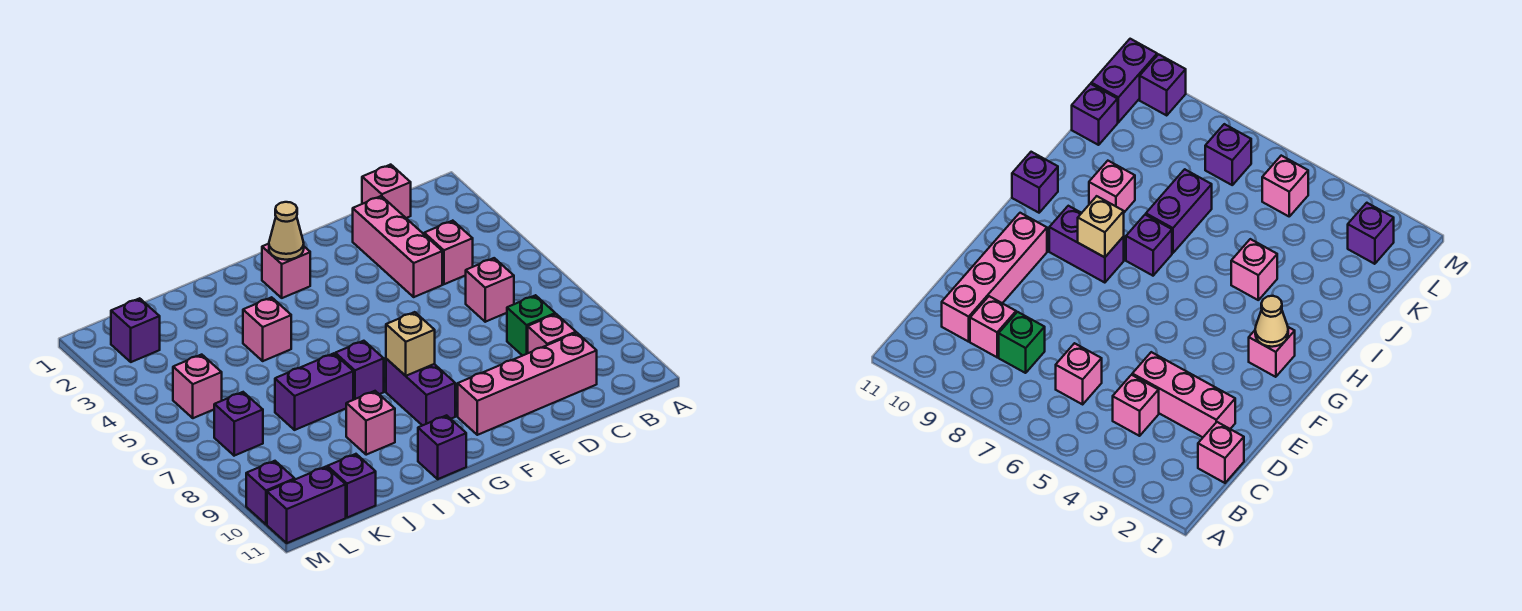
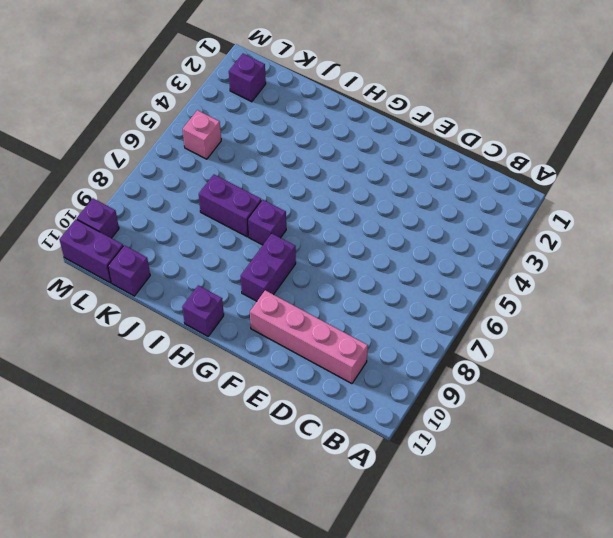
none -> pink 1x1 brick [362,165,411,218]
none -> pink 1x1 brick [424,221,473,284]
none -> pink 1x1 brick [466,258,514,322]

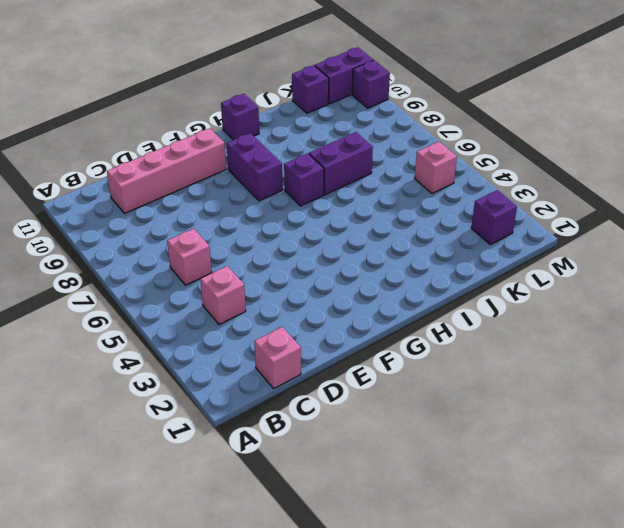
none -> green 1x1 brick [507,295,555,356]
none -> pink 1x1 brick [528,314,576,353]
none -> pink 1x3 brick [353,196,442,297]

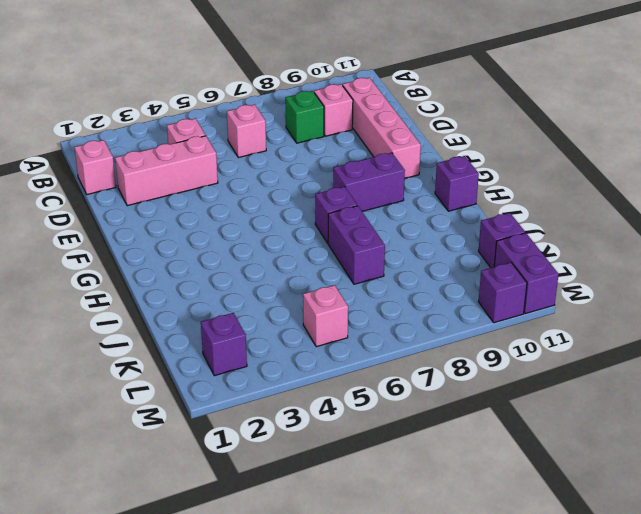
none -> pink 1x1 brick [262,244,310,298]
none -> pink 1x1 brick [243,297,291,361]
none -> pink 1x1 brick [346,391,395,455]

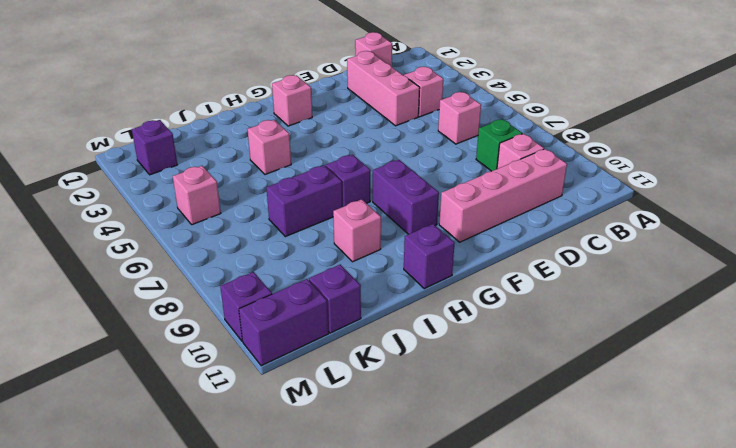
none -> purple 1x1 brick [214,392,263,456]
none -> tan 1x1 cone [269,202,304,260]
none -> tan 1x1 brick [386,312,435,376]

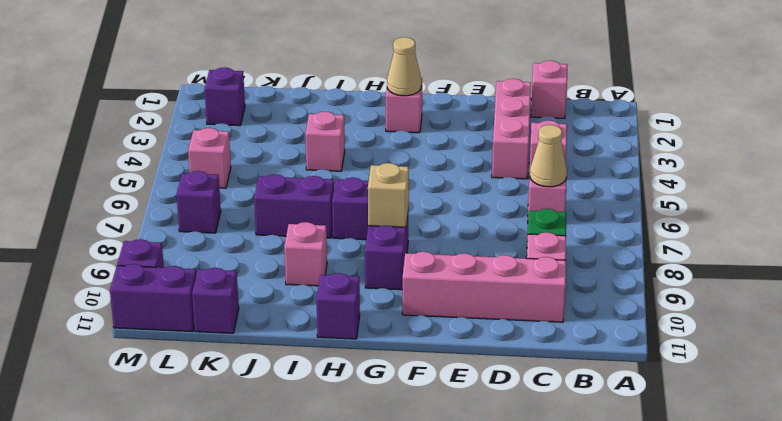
tan 1x1 cone [530,125,567,187] -> none

